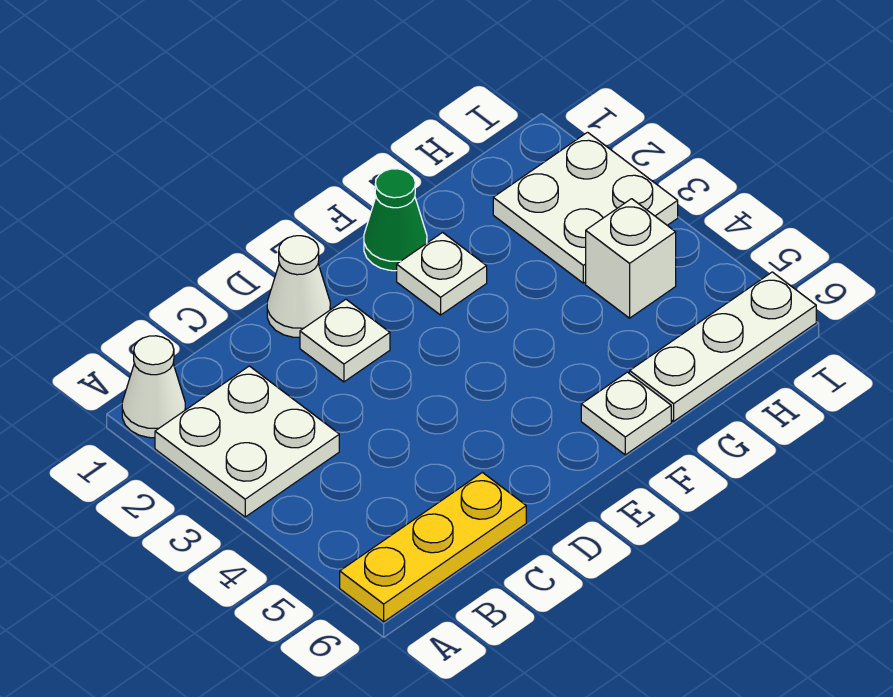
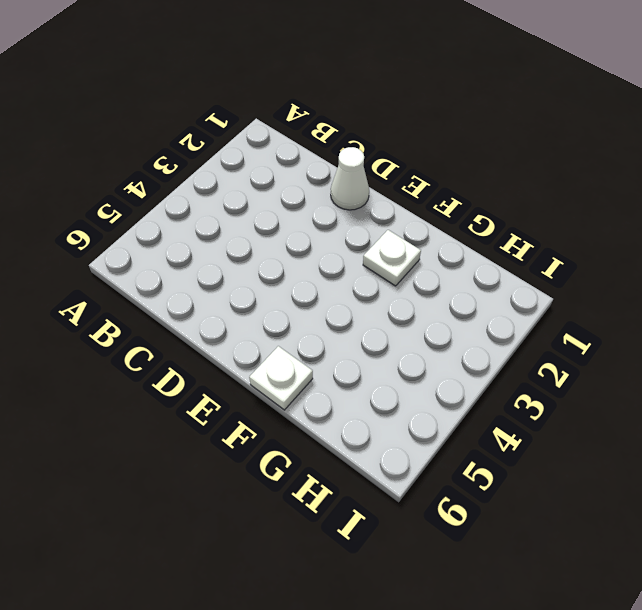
none -> white 1x1 cone [122,336,185,438]
none -> white 2x2 plate [155,366,339,517]

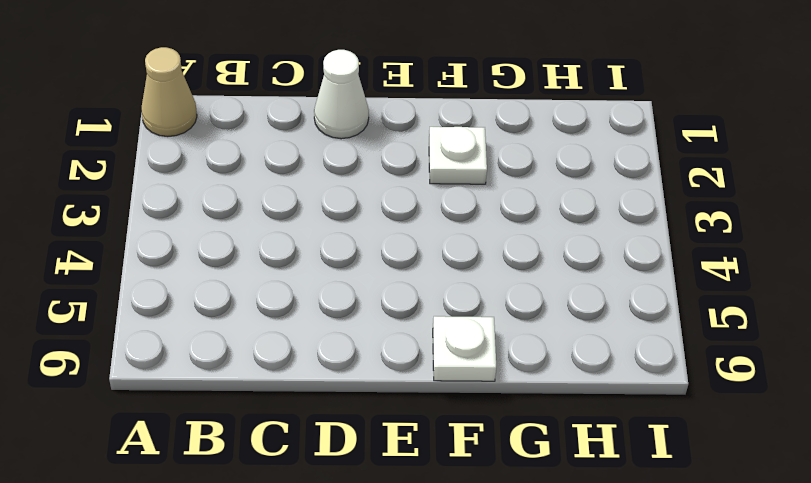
tan 1x1 cone [141,47,197,137] -> white 1x1 cone [122,336,185,438]
none -> white 2x2 plate [155,366,339,517]
none -> yellow 1x3 plate [340,472,526,622]

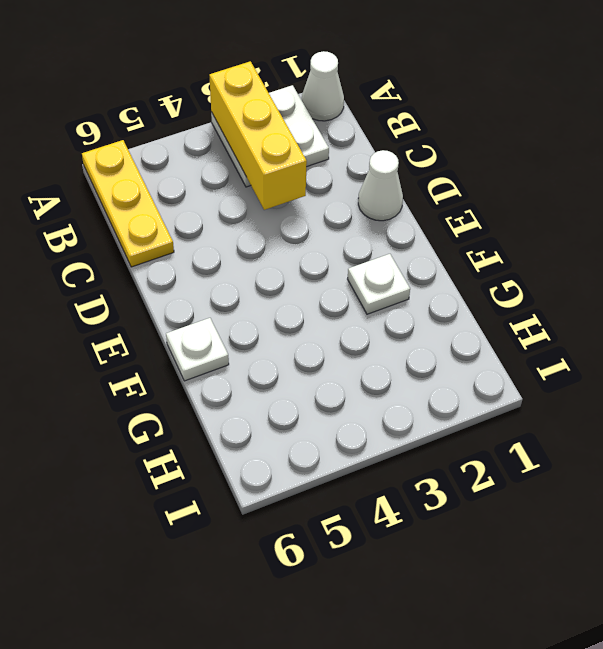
yellow 1x3 brick [209,61,307,210] -> none
none -> white 1x1 plate [300,299,390,382]
none -> green 1x1 cone [364,169,427,271]

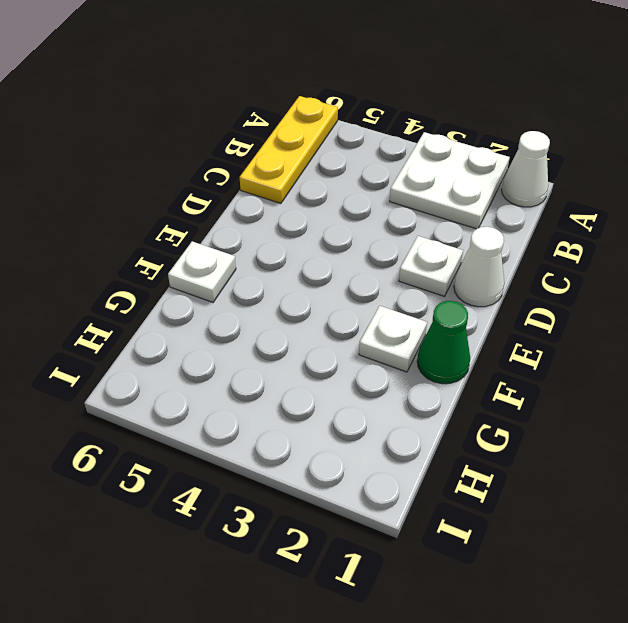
none -> white 1x3 plate [630,272,816,421]
none -> white 2x2 plate [493,132,678,283]

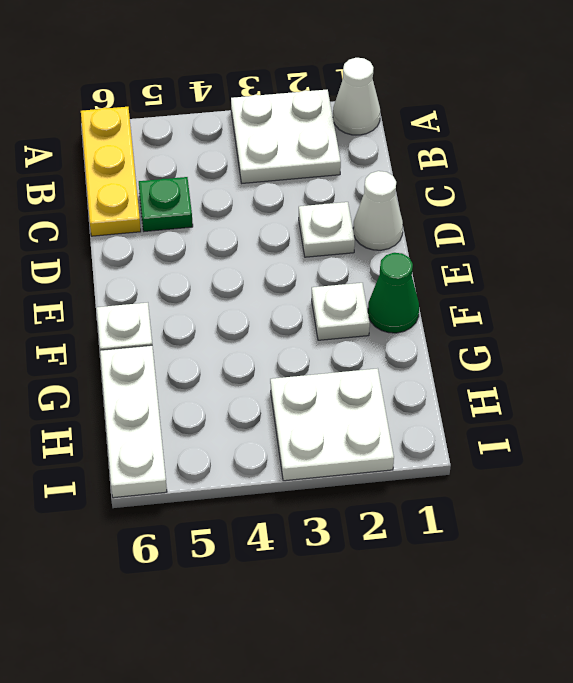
green 1x1 plate [139,177,193,231] -> none
none -> white 1x1 brick [586,199,676,318]

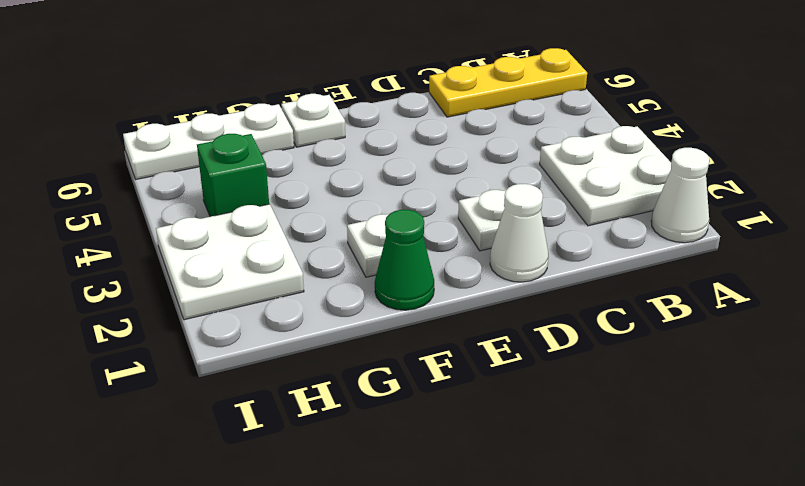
green 1x1 brick [197,134,269,217] -> white 1x1 brick [586,199,676,318]

